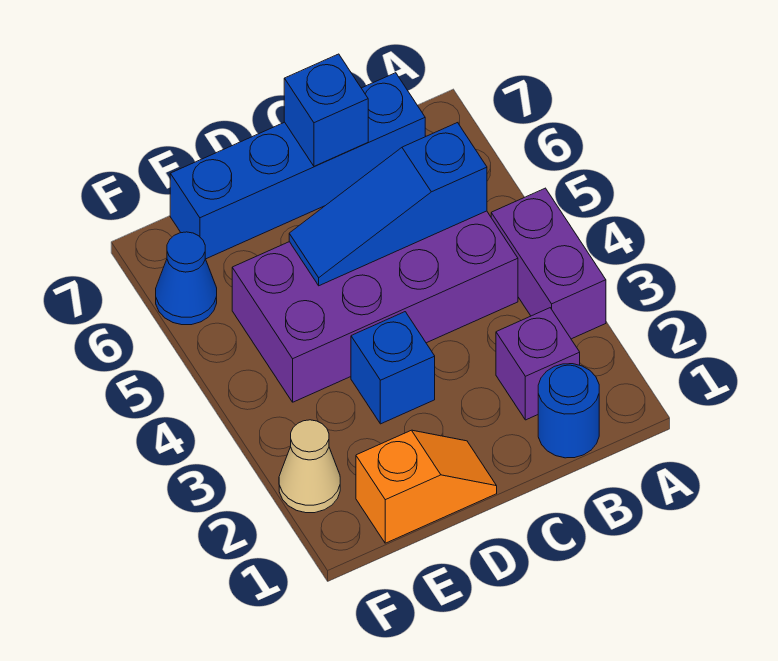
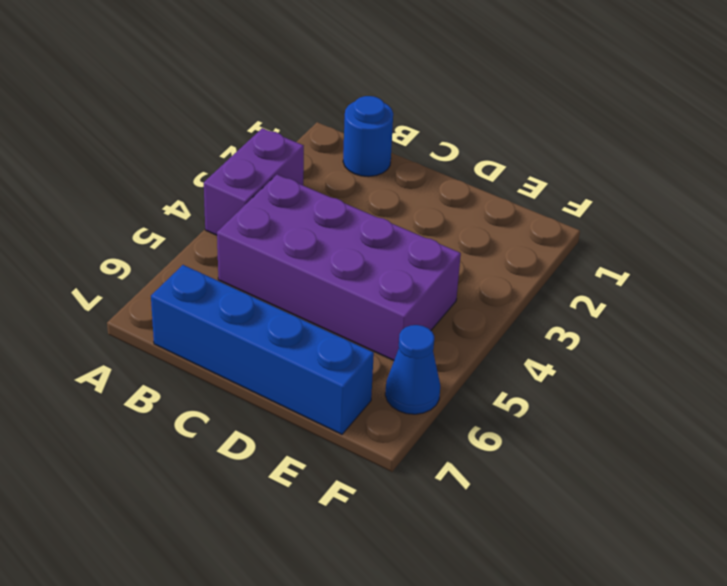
none -> purple 1x1 brick [496,308,580,420]
none -> orange 1x2 slope [356,430,497,543]

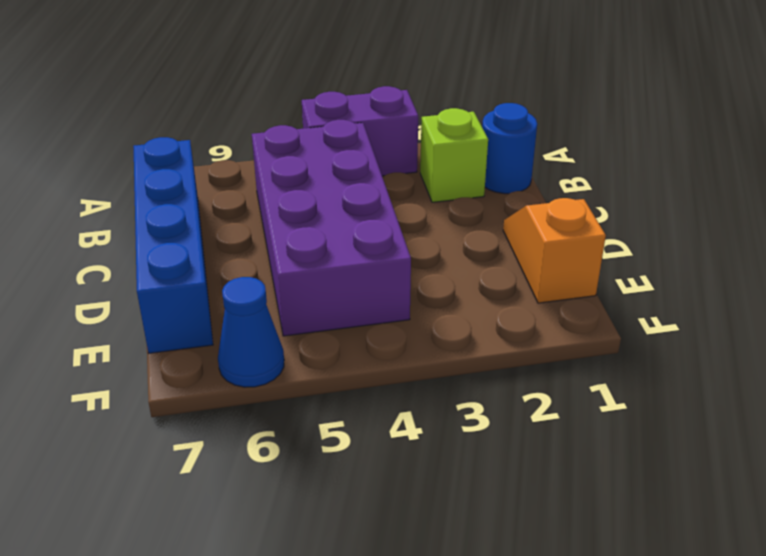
lime 1x1 brick [420,108,488,202] -> purple 1x1 brick [496,308,580,420]
none -> blue 1x1 brick [351,312,435,424]
none -> tan 1x1 cone [279,420,340,513]

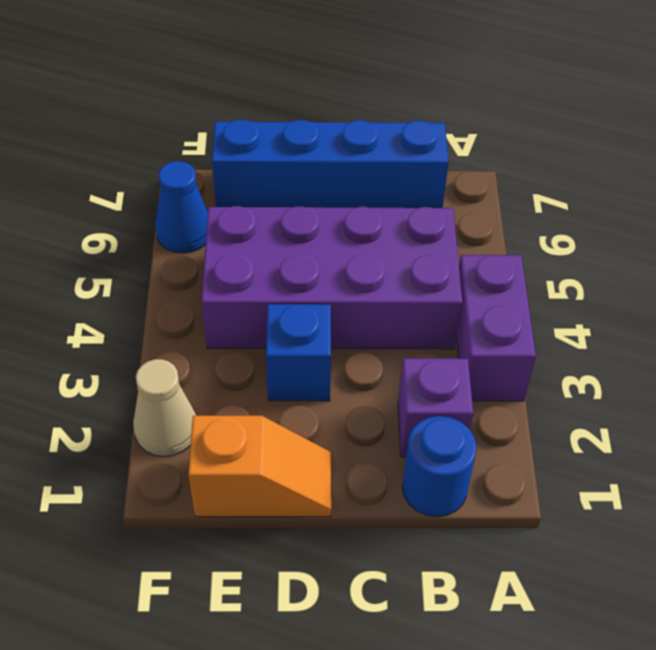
none -> blue 1x3 slope [289,123,487,286]
none -> blue 1x1 brick [284,54,368,166]

